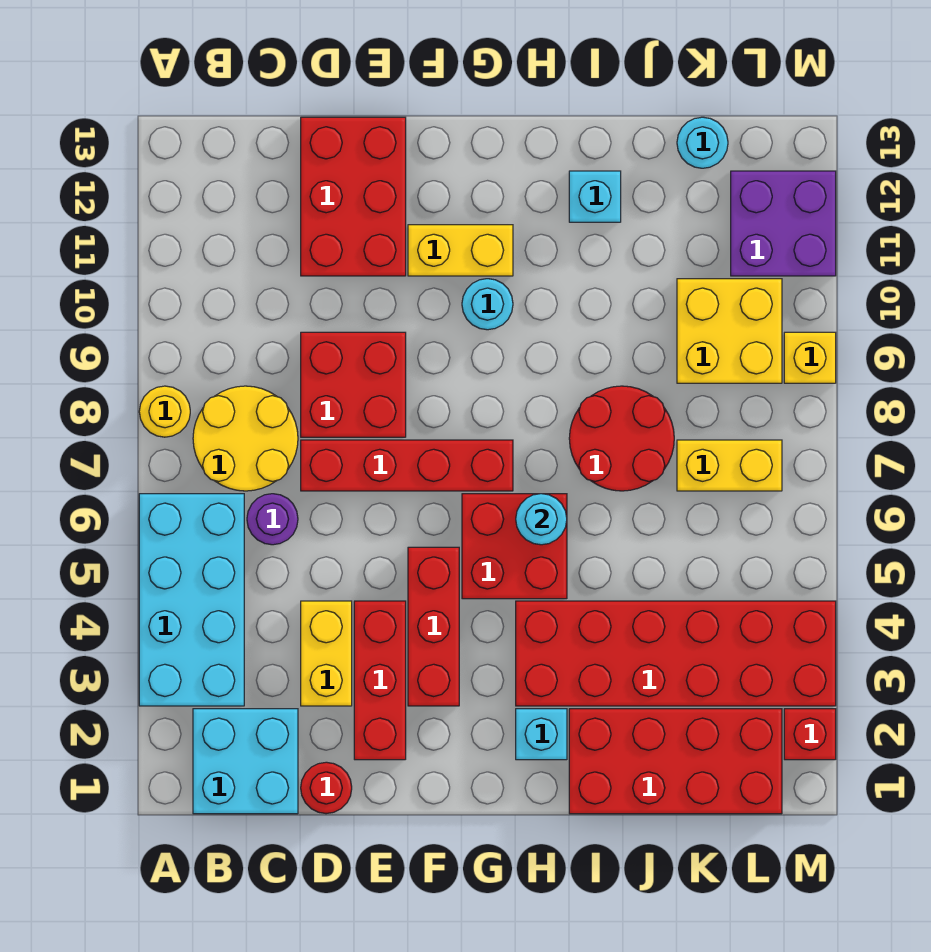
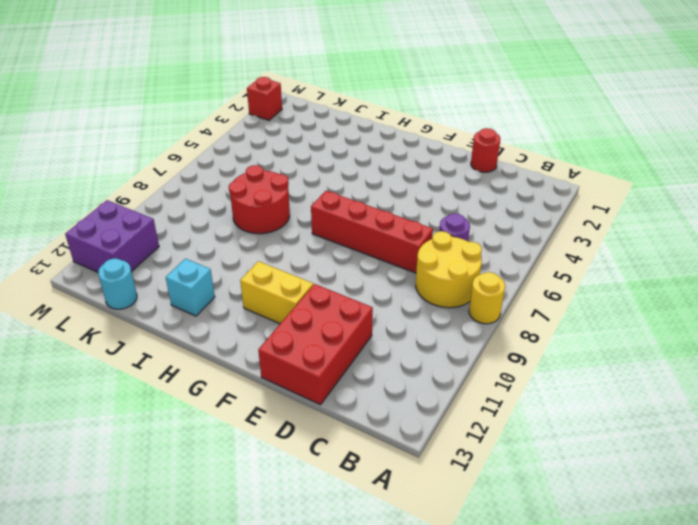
none -> cyan 2x4 brick [139,494,244,706]
none -> cyan 2x2 brick [193,709,298,814]
none -> yellow 1x2 brick [301,601,352,706]

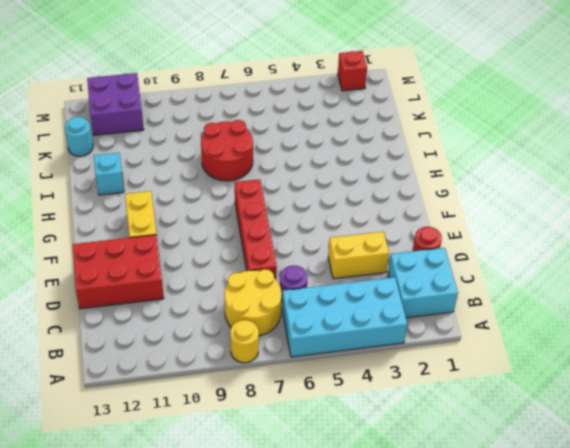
none -> red 2x2 brick [301,332,406,437]
none -> red 1x3 brick [354,601,406,760]
none -> red 1x3 brick [408,547,459,706]

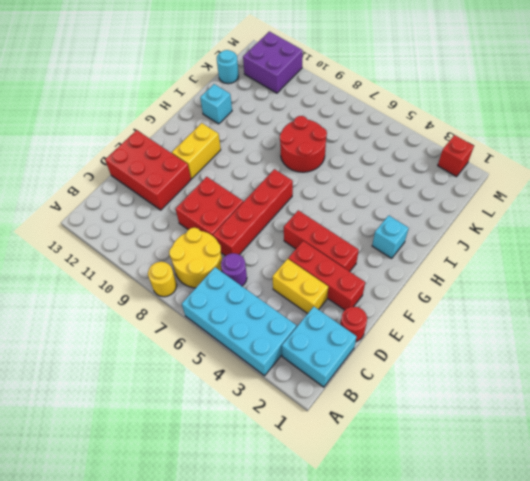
none -> red 2x2 brick [462,494,567,599]
none -> cyan 1x1 round brick [462,279,513,330]
none -> red 2x6 brick [516,601,836,706]

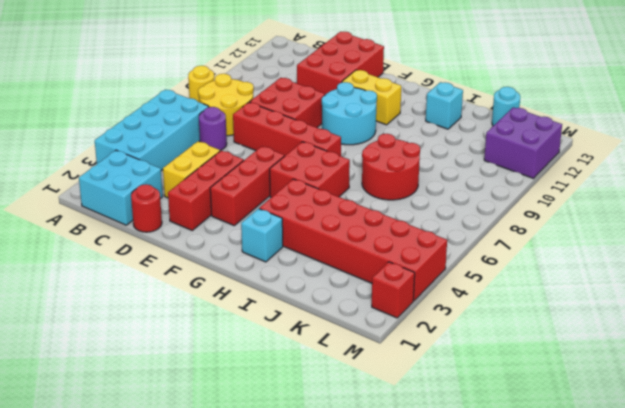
cyan 2x2 round brick [322,82,377,145] -> cyan 1x1 round brick [462,279,513,330]
none -> red 2x4 brick [569,709,782,814]
none -> yellow 1x2 brick [677,440,782,491]
none -> yellow 2x2 brick [677,279,782,383]

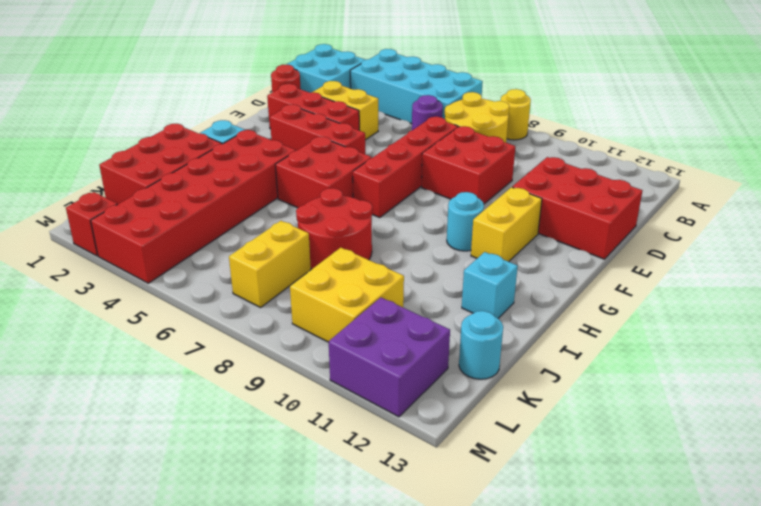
red 2x3 brick [99,124,222,204] -> red 2x4 brick [569,709,782,814]
none -> yellow 1x1 brick [784,332,836,383]
none -> cyan 1x1 round brick [516,494,567,545]

